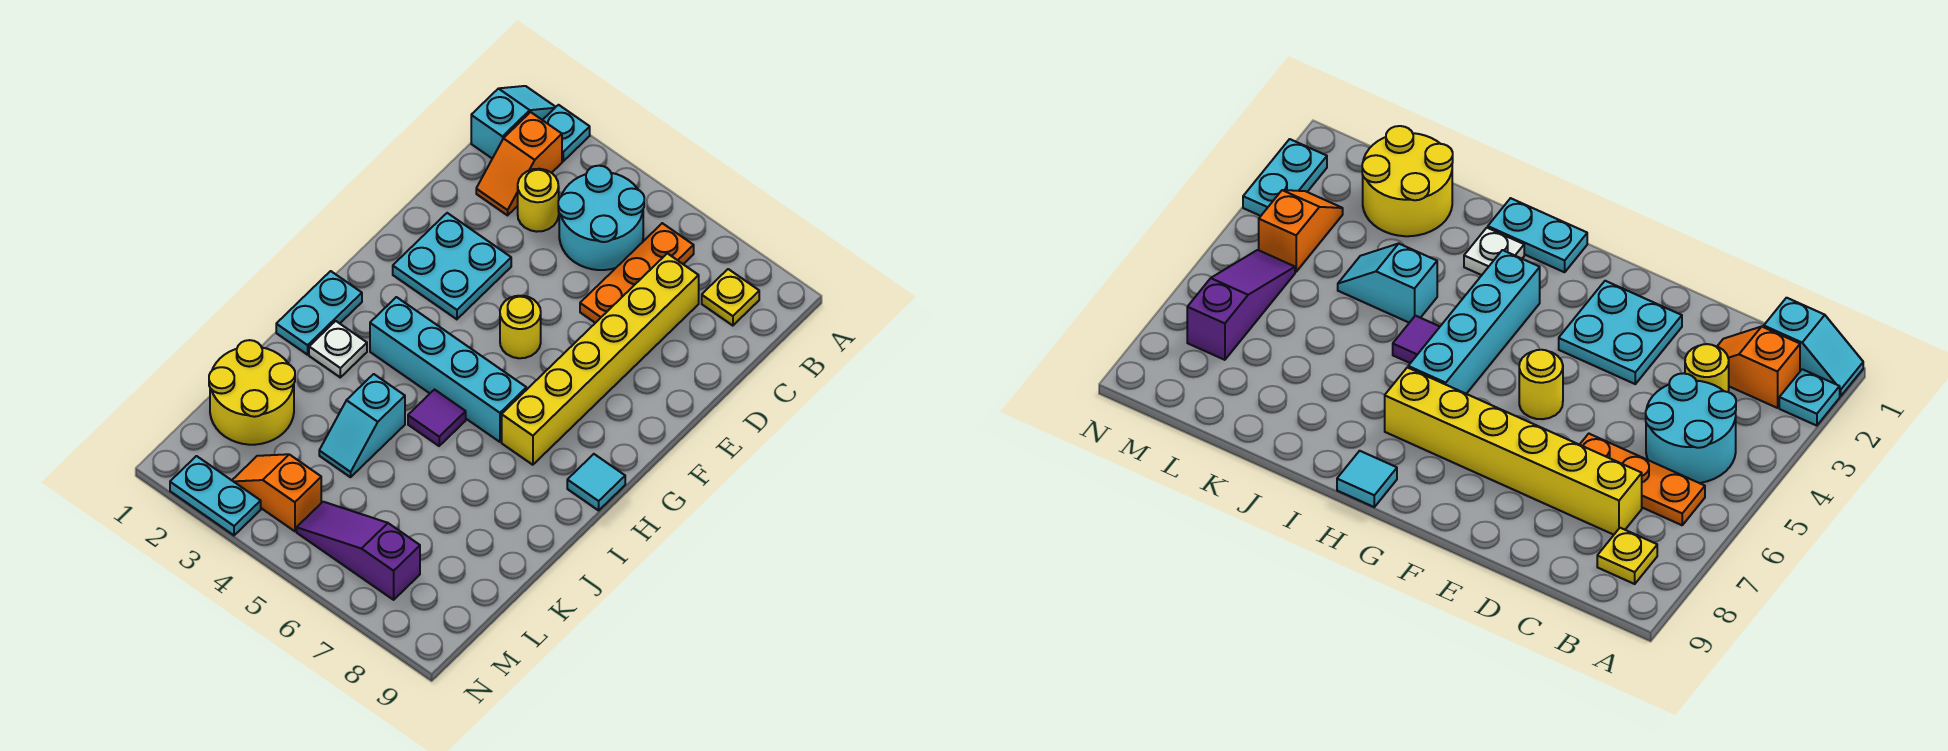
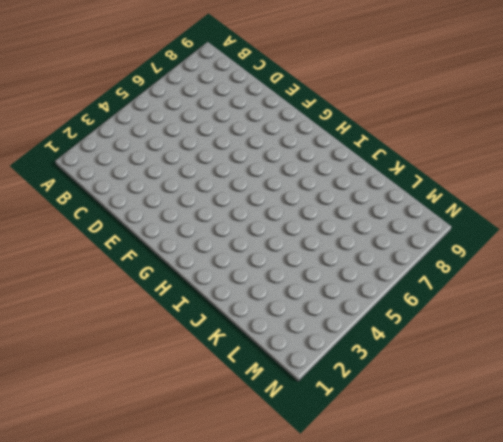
none -> cyan 1x2 slope [471,86,555,158]
none -> cyan 1x1 plate [543,105,590,161]
none -> orange 1x2 slope [476,112,562,215]

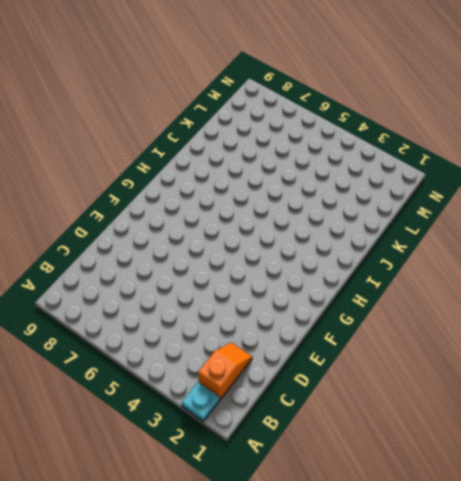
none -> cyan 1x2 slope [471,86,555,158]
none -> cyan 2x2 round brick [558,166,644,270]
none -> orange 1x3 plate [580,223,694,323]

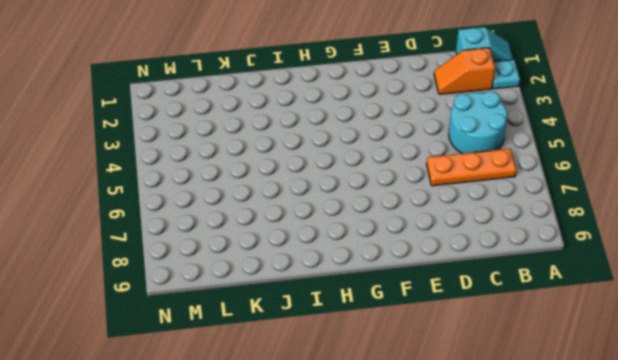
none -> yellow 1x1 plate [702,269,759,326]
none -> yellow 1x1 round brick [518,169,559,232]
none -> yellow 1x6 brick [502,253,699,465]

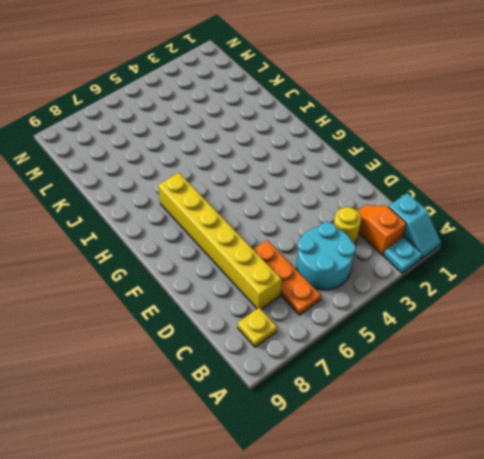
none -> cyan 2x2 plate [393,213,511,319]
none -> yellow 1x1 round brick [500,296,541,358]
none -> cyan 1x2 plate [276,271,362,355]

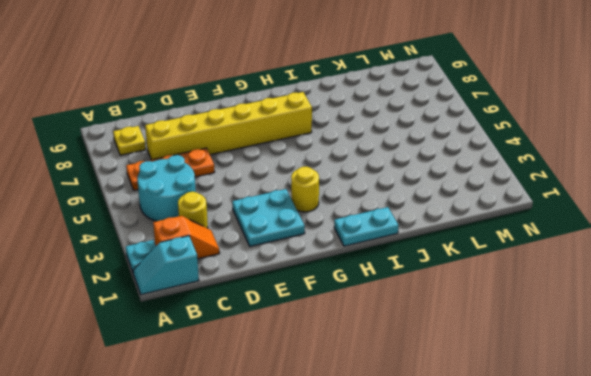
yellow 1x1 round brick [291,167,319,212] -> yellow 1x1 round brick moved to [500,296,541,358]
none -> cyan 1x4 brick [370,297,526,442]
none -> cyan 1x1 tile [567,454,625,510]
none -> white 1x1 plate [309,321,367,377]

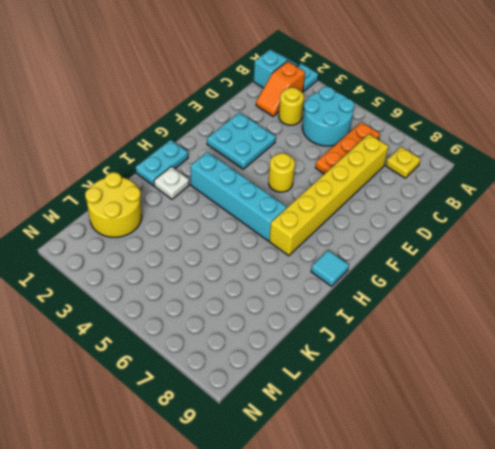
none -> purple 1x1 tile [408,390,466,446]
none -> cyan 1x2 slope [319,374,405,477]
none -> orange 1x2 slope [232,454,321,531]

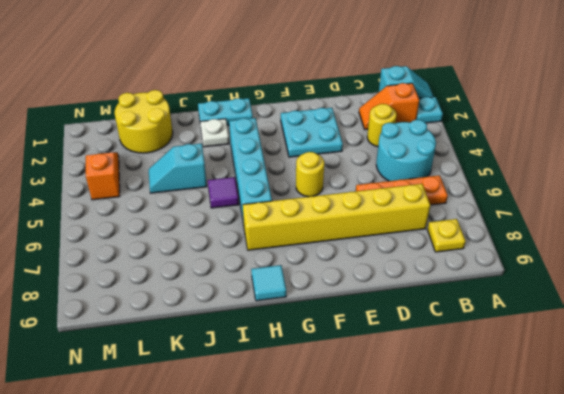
none -> purple 1x3 slope [297,502,420,600]
none -> cyan 1x2 plate [170,456,261,535]

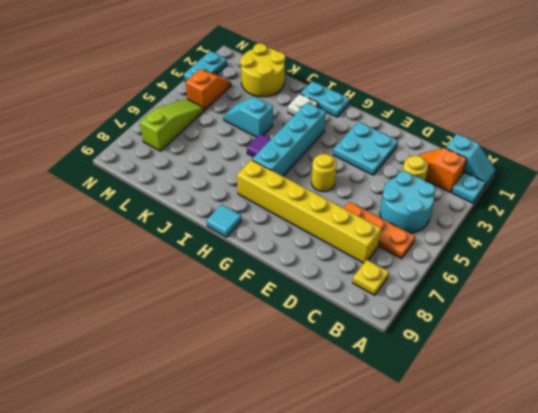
lime 1x3 slope [140,99,204,151] -> purple 1x3 slope [297,502,420,600]

